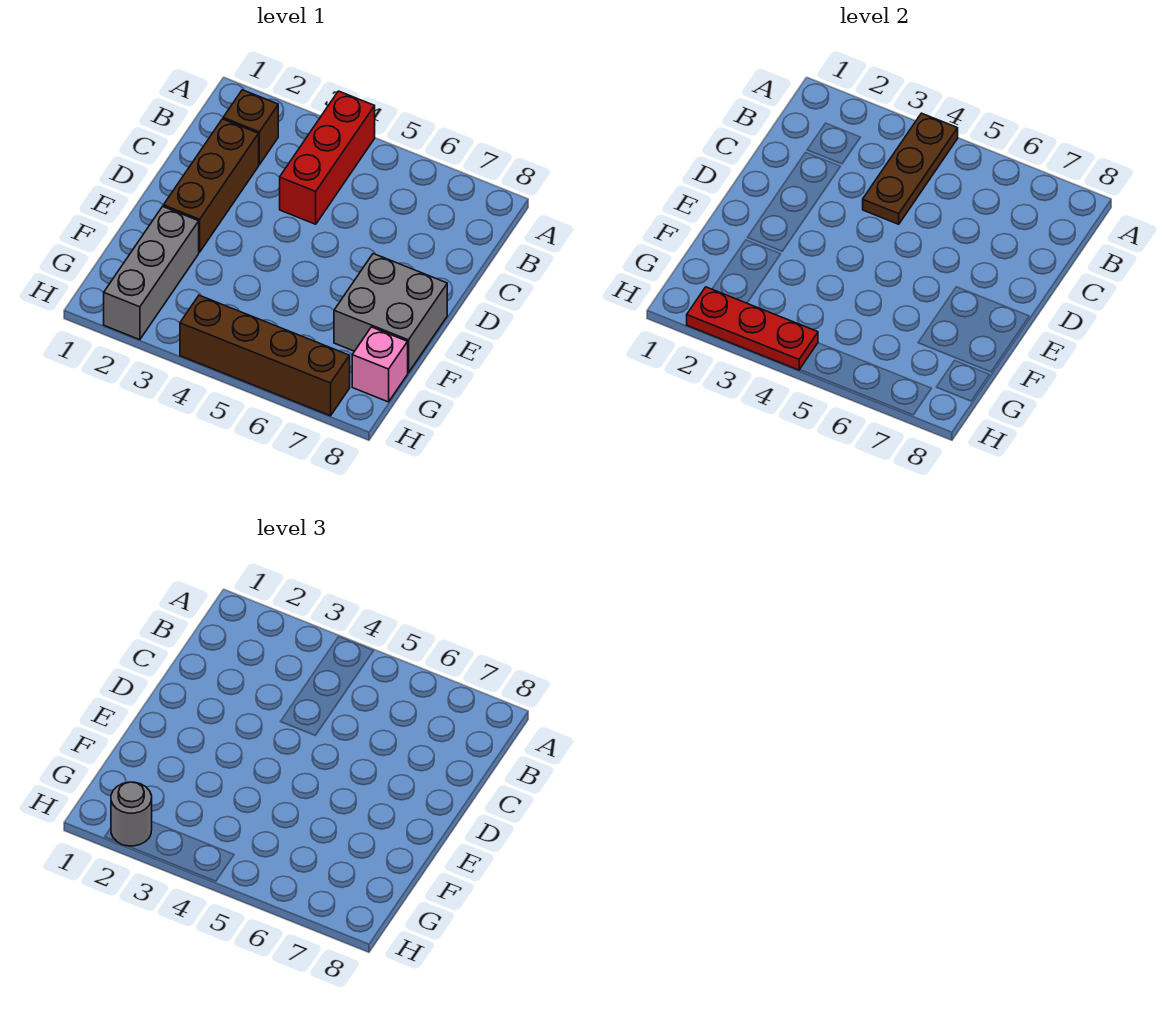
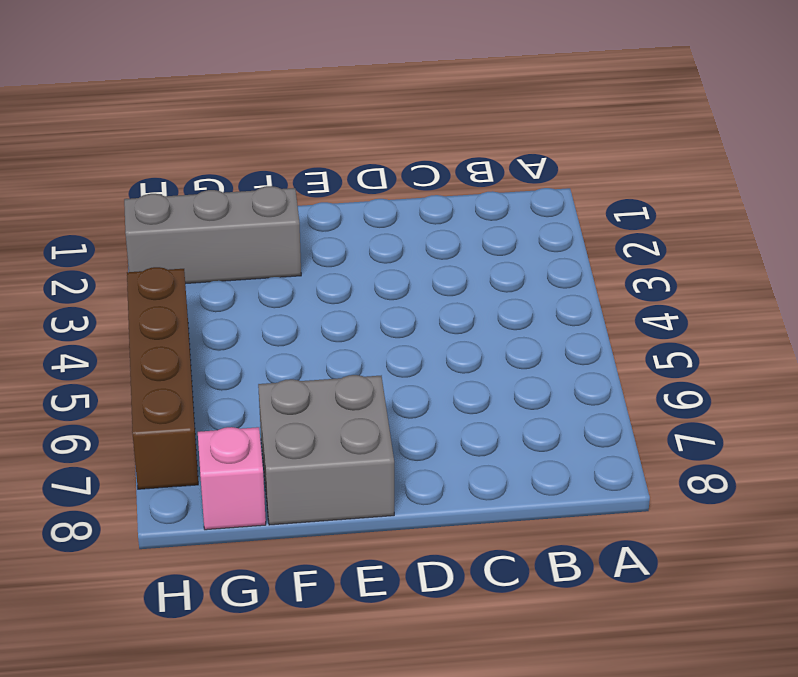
none -> red 1x3 brick [280,91,375,224]
none -> brown 1x1 brick [223,90,278,165]

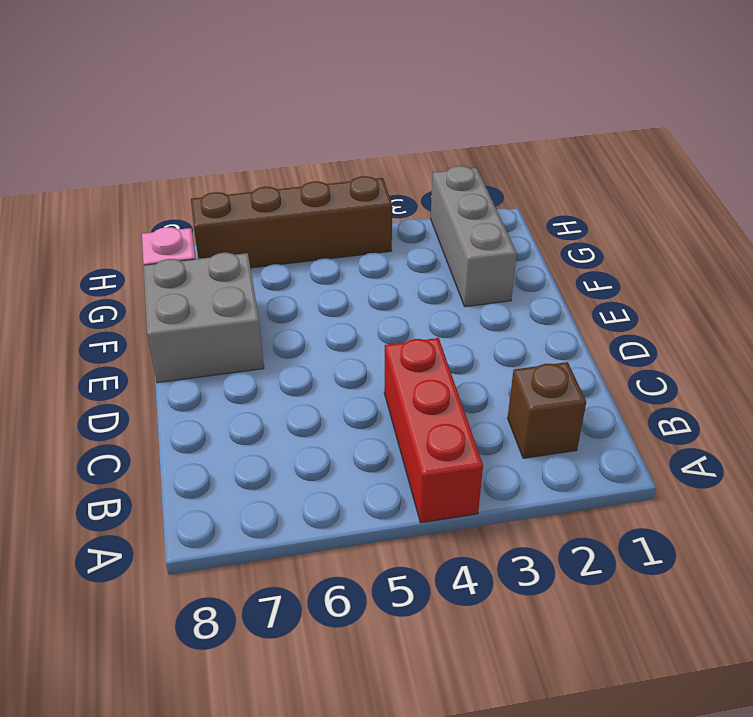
none -> brown 1x3 brick [163,119,259,252]
none -> brown 1x3 plate [863,113,958,224]

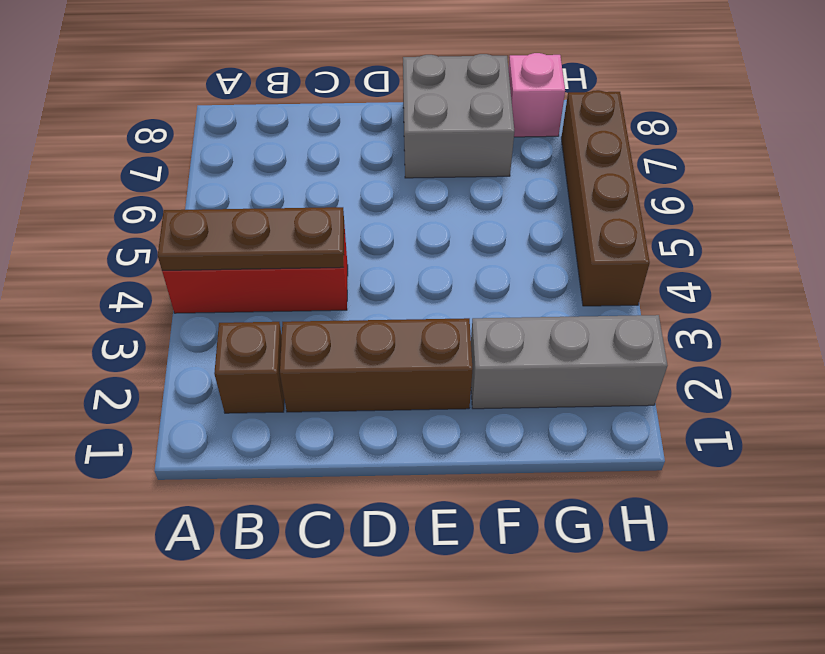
none -> red 1x3 plate [687,287,818,370]
none -> grey 1x1 round brick [111,782,152,846]

